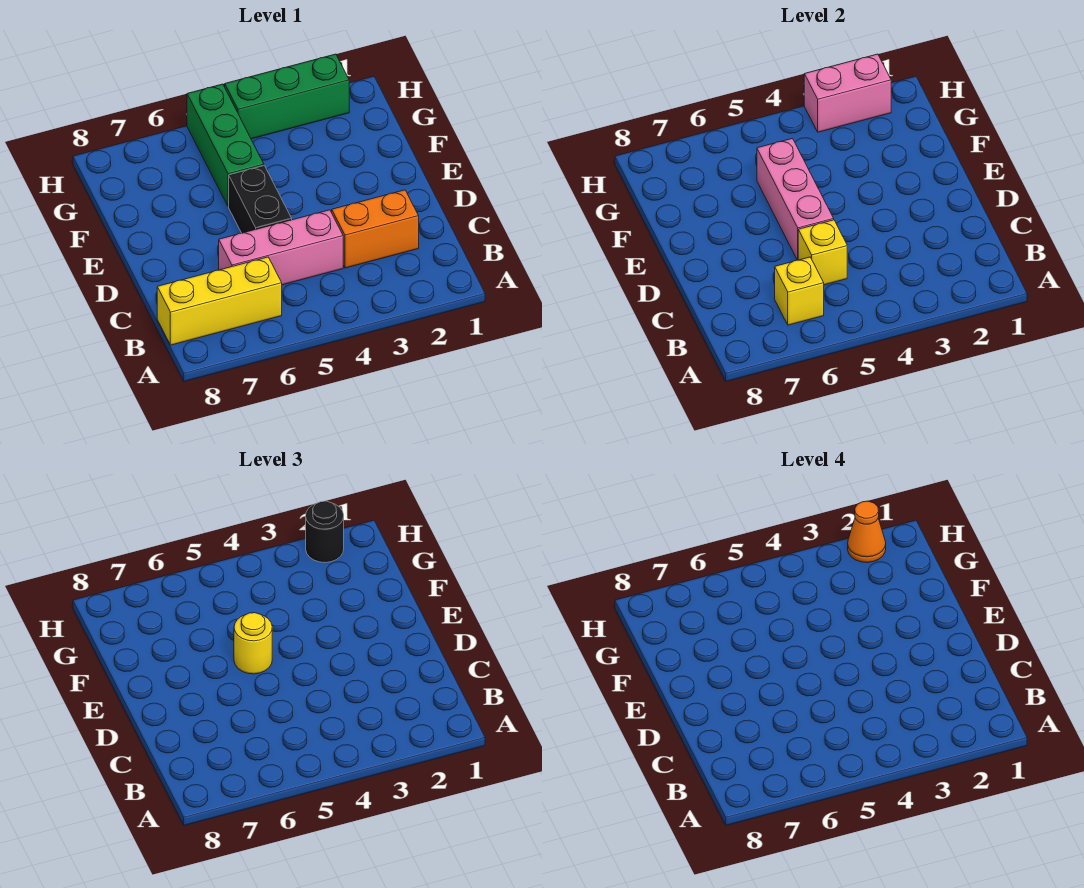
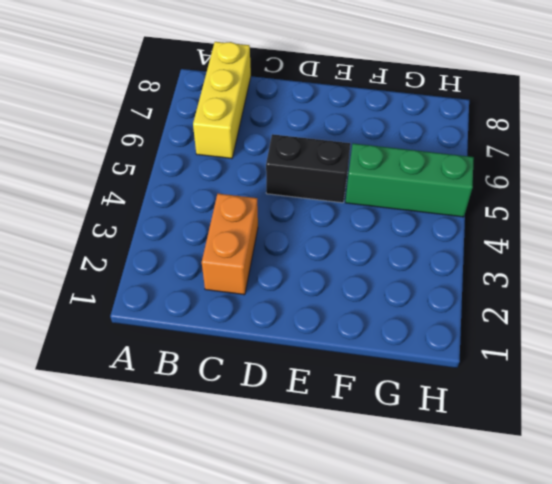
none -> pink 1x3 brick [219,210,343,285]
none -> green 1x3 brick [225,54,349,139]
none -> yellow 1x1 brick [775,257,824,325]

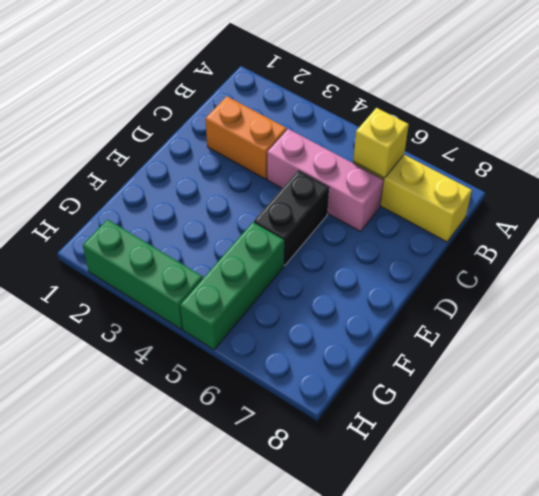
none -> yellow 1x1 brick [798,220,847,285]
none -> pink 1x3 brick [757,138,834,260]
none -> pink 1x2 brick [804,54,891,132]

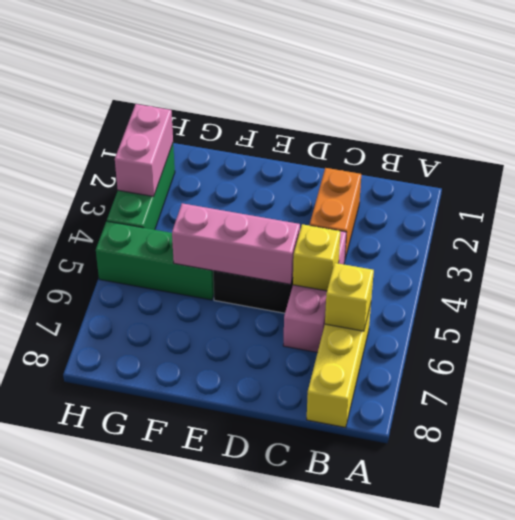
none -> yellow 1x1 round brick [234,613,272,674]
none -> black 1x1 round brick [306,501,344,563]
none -> orange 1x1 cone [848,501,886,563]

